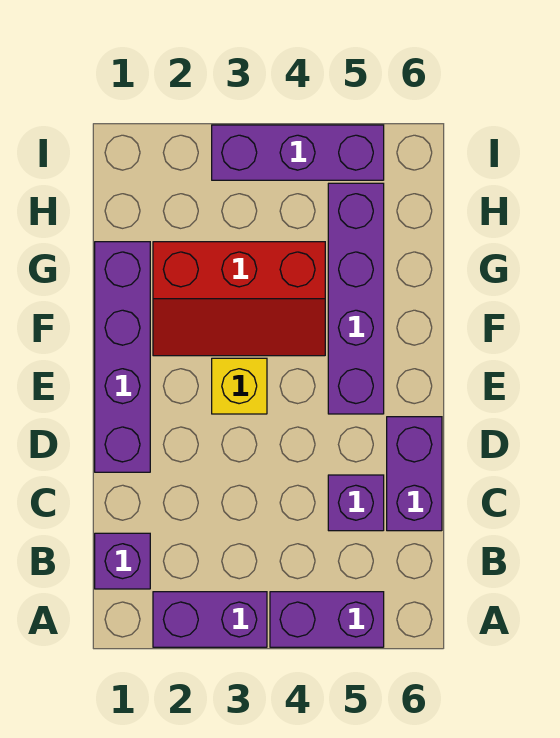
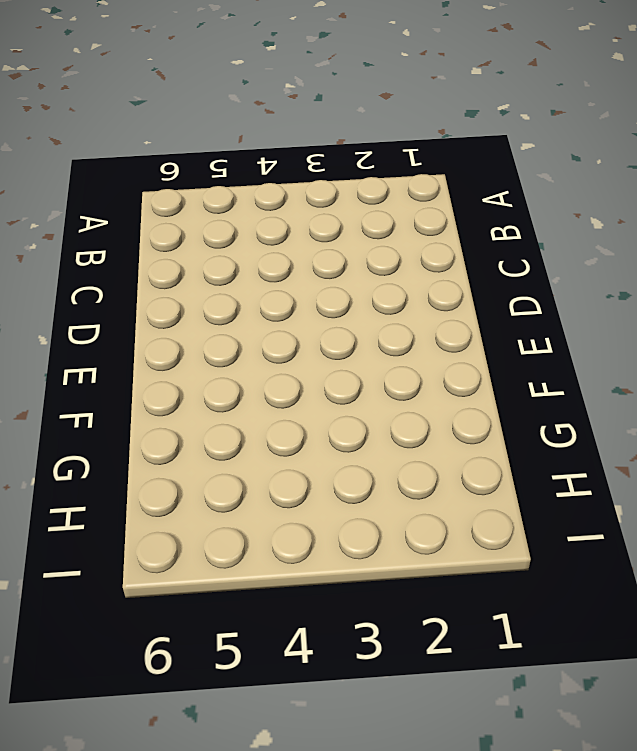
none -> purple 1x2 brick [153,592,267,647]
none -> purple 1x2 brick [270,592,384,647]

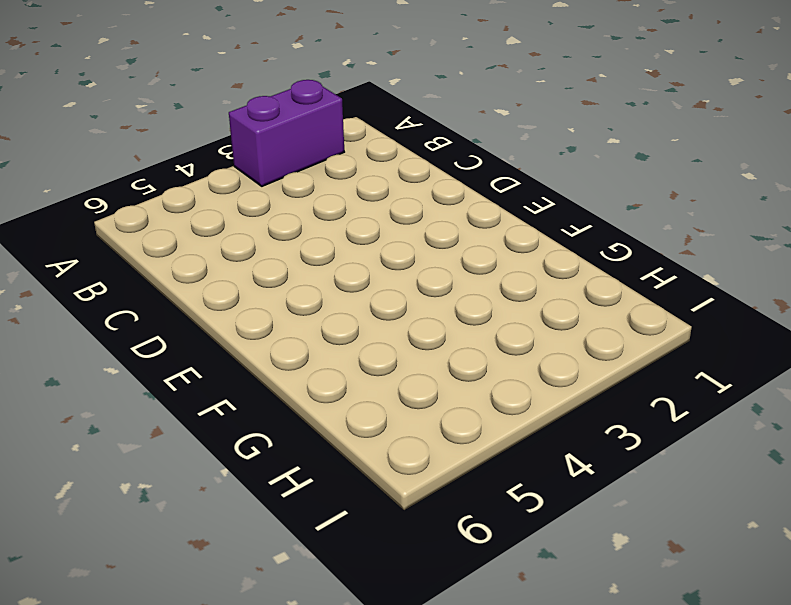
none -> purple 1x2 brick [270,592,384,647]
none -> purple 1x1 brick [95,533,150,589]

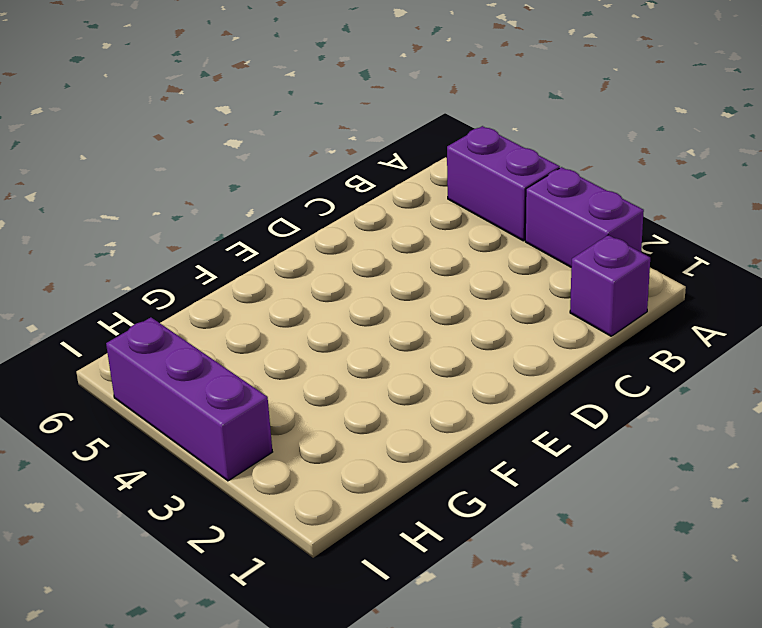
none -> purple 1x1 brick [328,475,384,531]
none -> purple 1x2 brick [387,417,442,531]

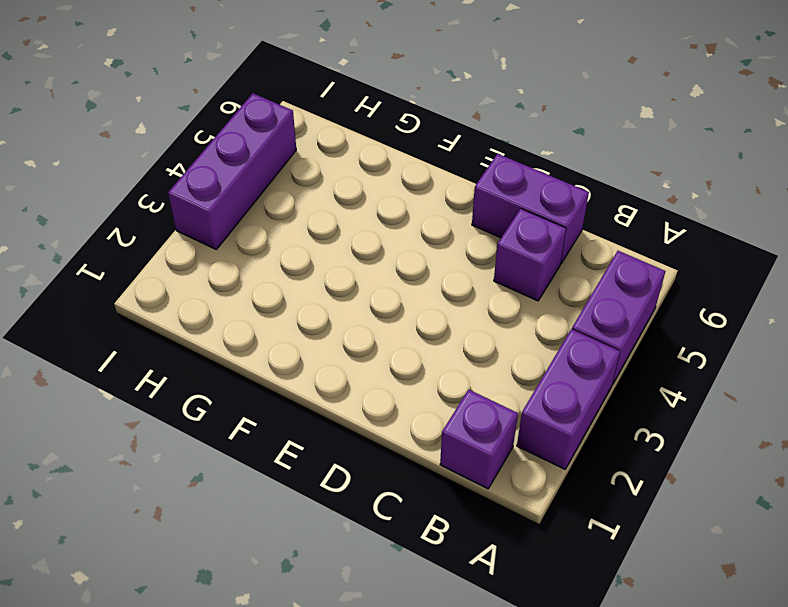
none -> purple 1x4 brick [95,242,150,472]
none -> yellow 1x1 brick [212,358,267,414]

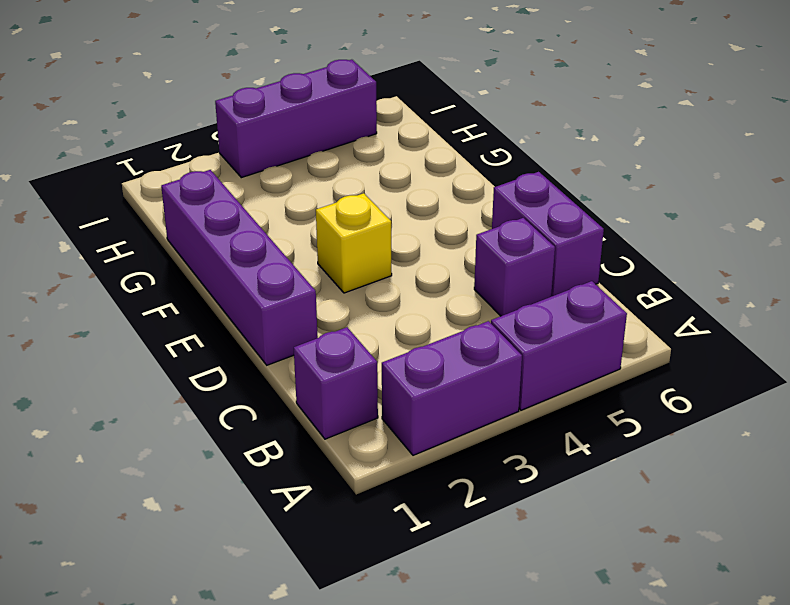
none -> purple 1x4 brick [328,183,384,414]
none -> red 2x3 slope [153,242,325,356]

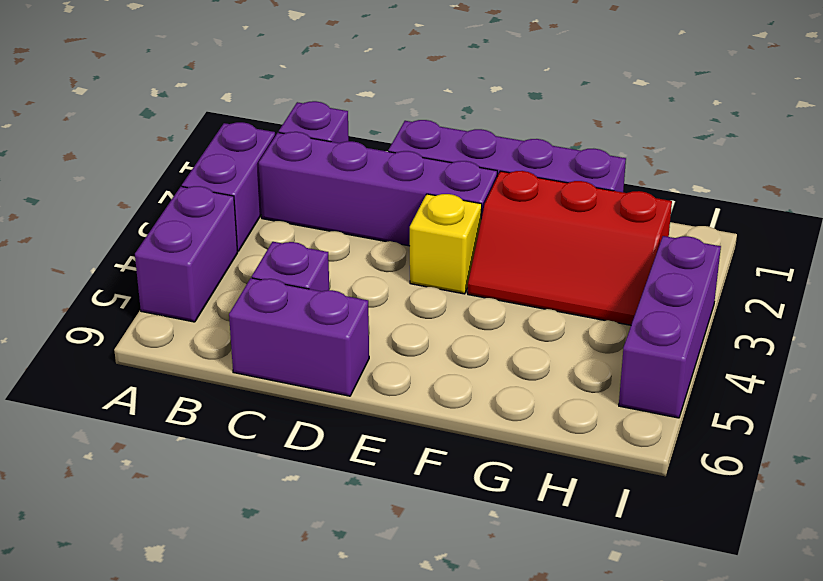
purple 1x4 brick [259,132,497,246] -> purple 1x4 brick moved to [328,183,384,414]
red 2x3 slope [468,171,672,325] -> red 2x3 slope turned to [153,242,325,356]

